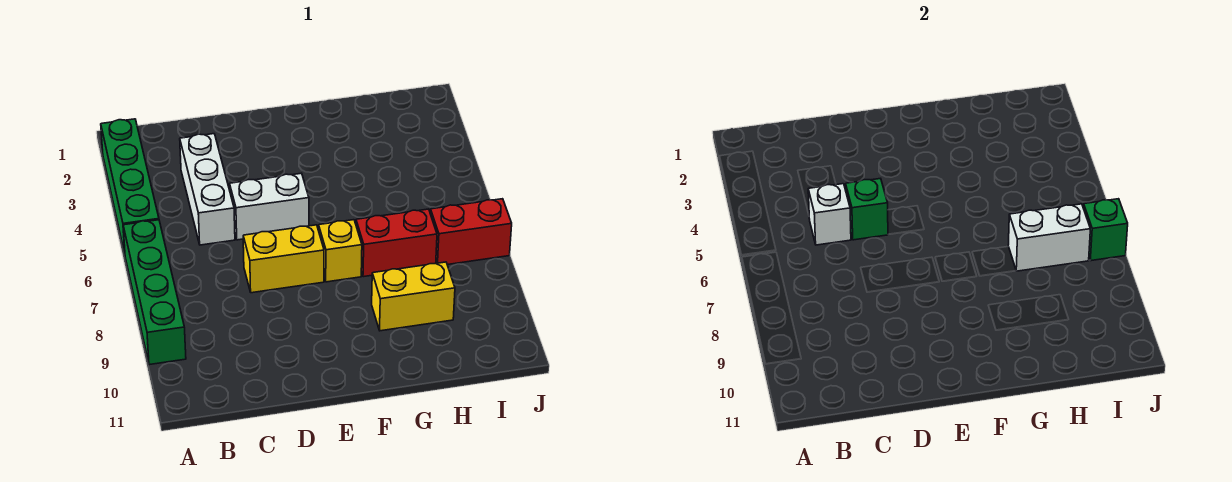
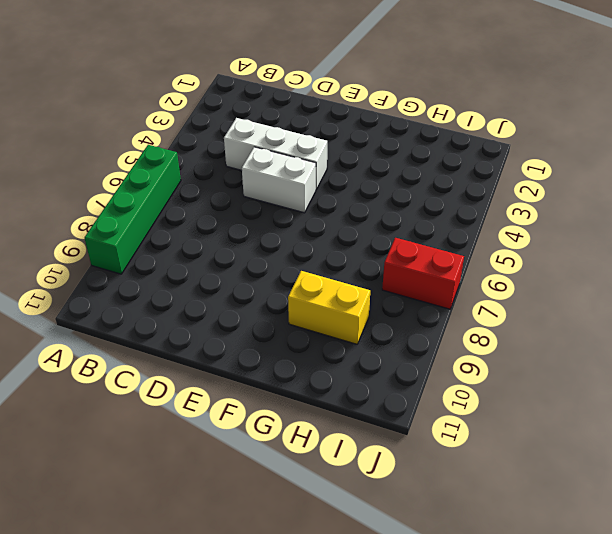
white 1x3 brick [224,118,327,189] -> white 1x3 brick turned to [180,134,235,245]
none -> green 1x4 brick [101,119,159,254]
none -> yellow 1x2 brick [243,225,324,293]
none -> yellow 1x1 brick [319,220,362,282]

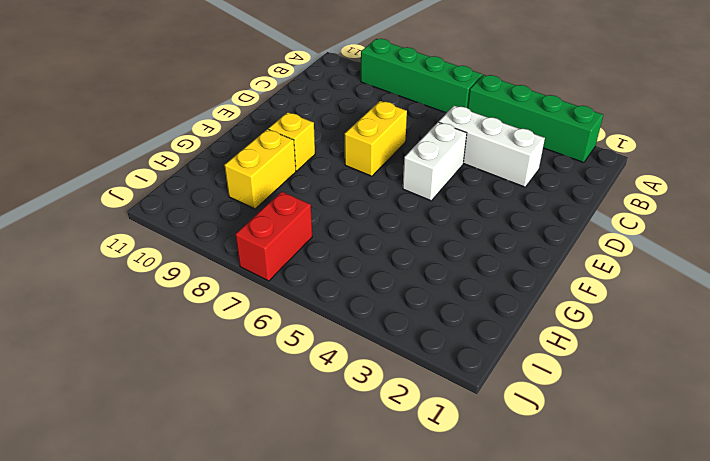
yellow 1x1 brick [268,112,315,171] -> yellow 1x1 brick moved to [319,220,362,282]
none -> red 1x2 brick [356,209,437,277]
none -> white 1x1 brick [808,184,851,245]
none -> green 1x1 brick [846,178,888,240]

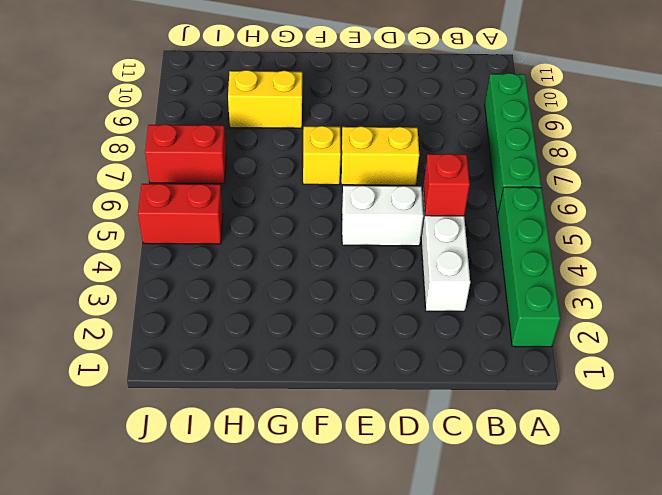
red 1x1 brick [423,154,470,216] -> white 1x1 brick [808,184,851,245]
red 1x2 brick [138,184,223,244] -> red 1x2 brick moved to [356,209,437,277]
none -> green 1x1 brick [846,178,888,240]
none -> white 1x2 brick [1008,204,1090,271]
none -> green 1x1 brick [1083,199,1128,261]

